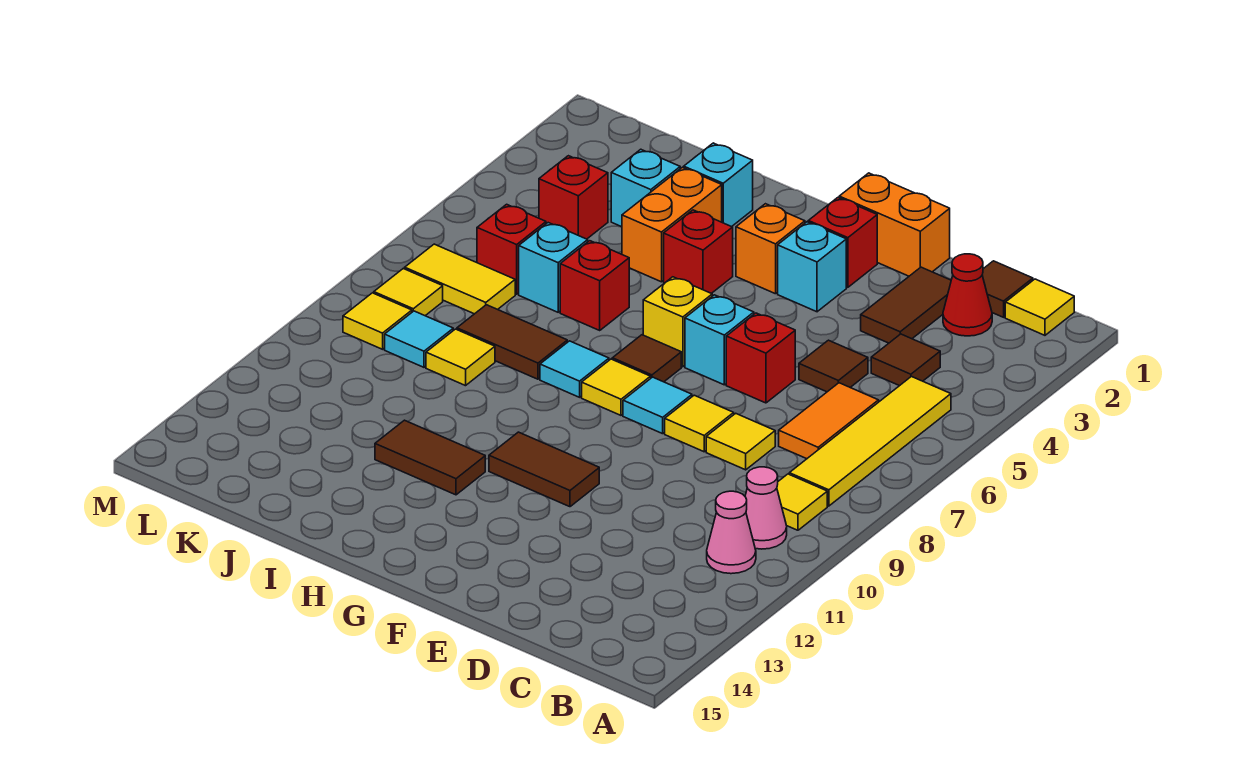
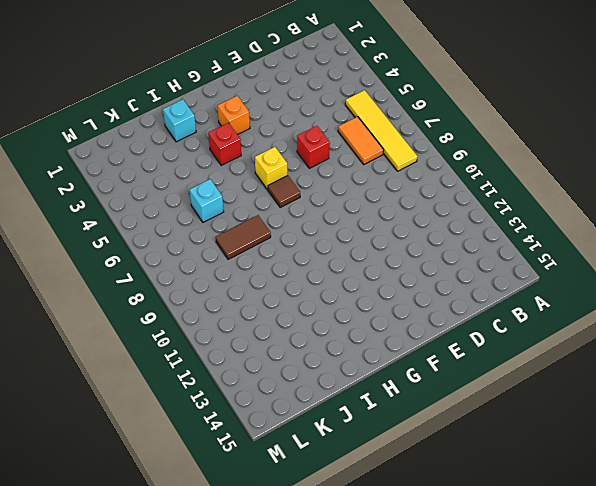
none -> yellow 1x1 tile [1005,279,1074,335]
none -> yellow 1x1 tile [777,474,827,530]
none -> pink 1x1 cone [745,467,787,549]
none -> pink 1x1 cone [707,491,756,574]

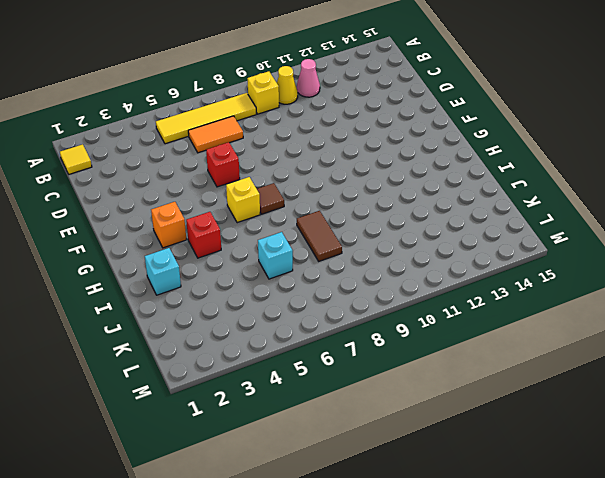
yellow 1x1 brick [247,71,279,114] -> yellow 1x1 tile [777,474,827,530]
yellow 1x1 cone [277,66,298,104] -> pink 1x1 cone [745,467,787,549]
none -> brown 1x1 tile [982,261,1033,317]
none -> red 1x1 cone [943,254,992,336]
none -> brown 1x1 tile [871,334,940,386]
none -> brown 1x2 tile [861,267,951,343]

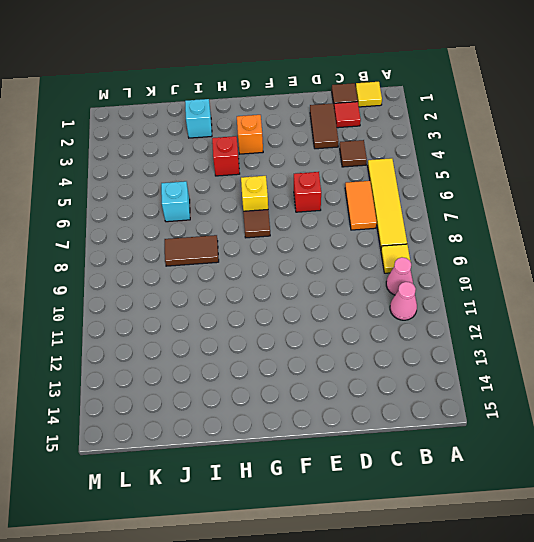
red 1x1 tile [334,102,361,128] -> red 1x1 cone [943,254,992,336]
none -> brown 1x1 tile [799,340,868,392]
none -> yellow 1x1 tile [706,413,775,470]
none -> orange 1x2 brick [839,173,950,276]
none -> yellow 1x1 tile [665,395,734,452]

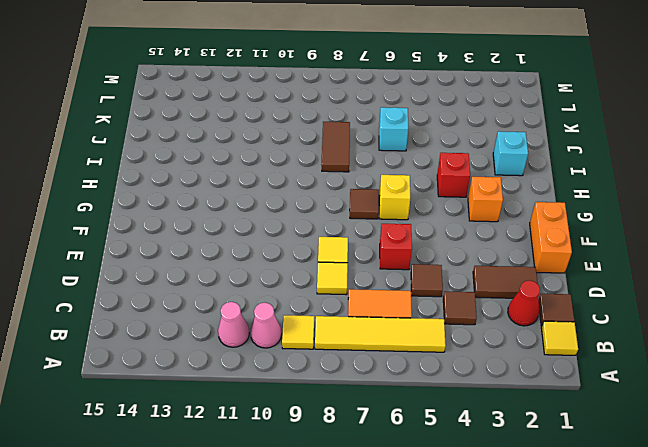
none -> red 1x1 brick [808,198,877,287]
none -> cyan 1x1 brick [778,222,846,312]
none -> cyan 1x1 brick [685,295,754,385]
none -> cyan 1x1 tile [623,377,692,434]

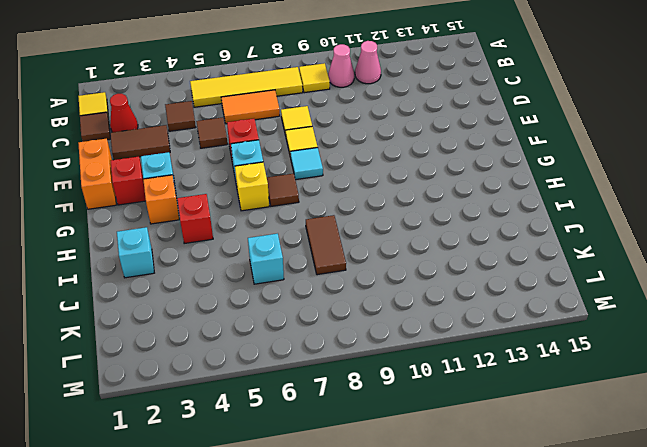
none -> brown 1x2 tile [489,432,599,507]
none -> yellow 1x1 tile [582,359,651,415]
none -> cyan 1x1 tile [540,341,609,397]
none -> brown 1x2 tile [375,420,485,495]

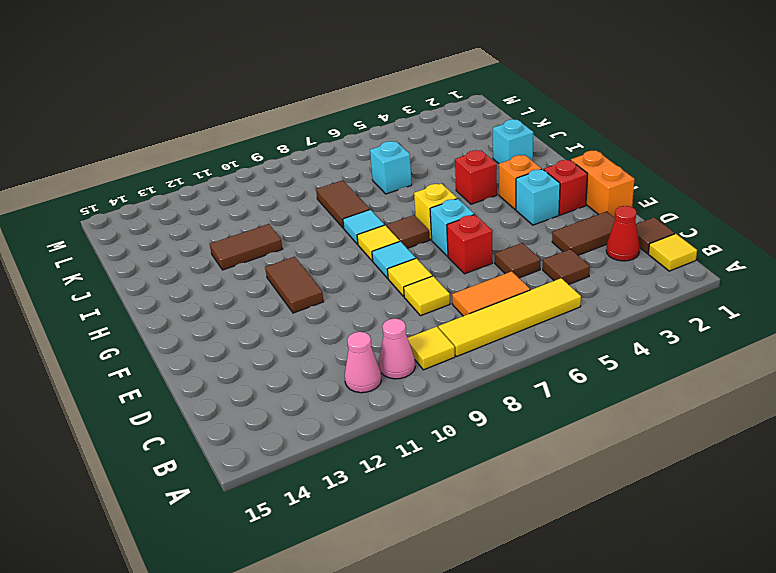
brown 1x2 tile [210,224,282,270] -> brown 1x2 tile turned to [375,420,485,495]
none -> orange 1x2 brick [622,167,722,282]
none -> red 1x1 brick [560,241,629,330]
none -> cyan 1x1 brick [611,149,680,227]
none -> yellow 1x1 tile [426,329,495,386]

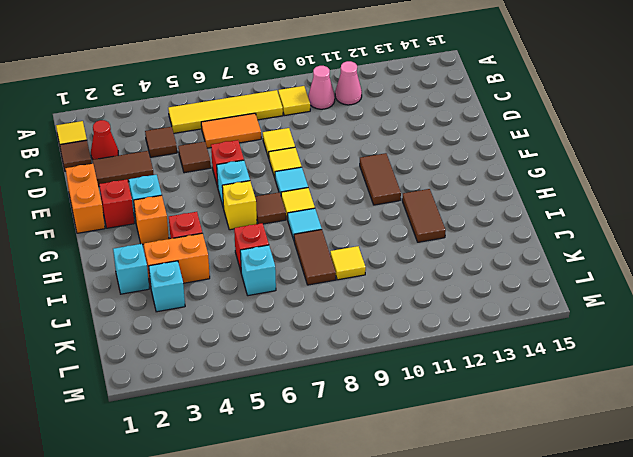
none -> red 1x1 brick [539,156,608,239]
none -> red 1x1 brick [477,204,546,294]
none -> yellow 1x2 tile [405,244,515,314]
none -> cyan 1x1 tile [385,311,453,367]

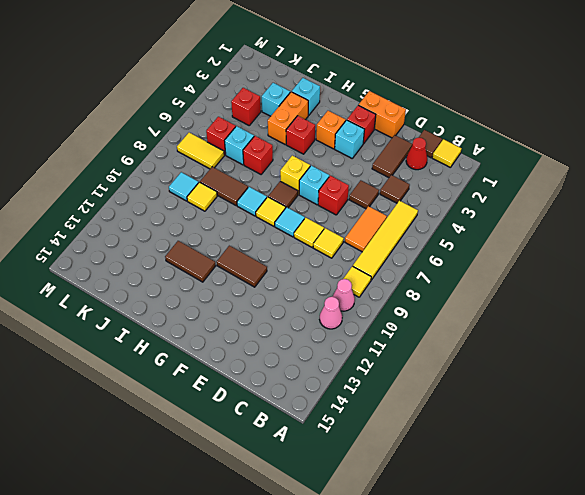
none -> yellow 1x1 tile [374,269,443,316]
none -> yellow 1x1 tile [343,293,412,349]

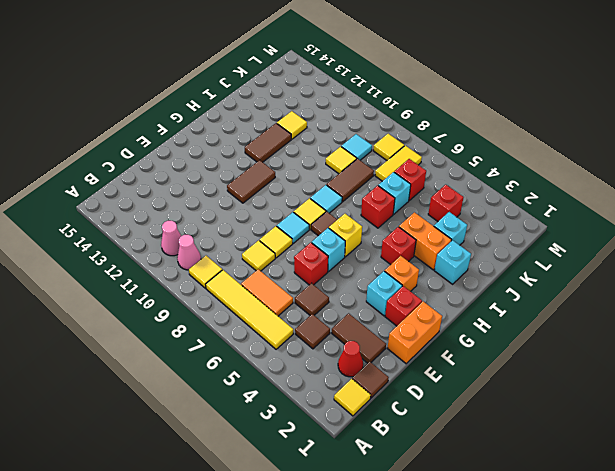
yellow 1x1 tile [277,111,307,139] -> yellow 1x1 tile moved to [343,293,412,349]

